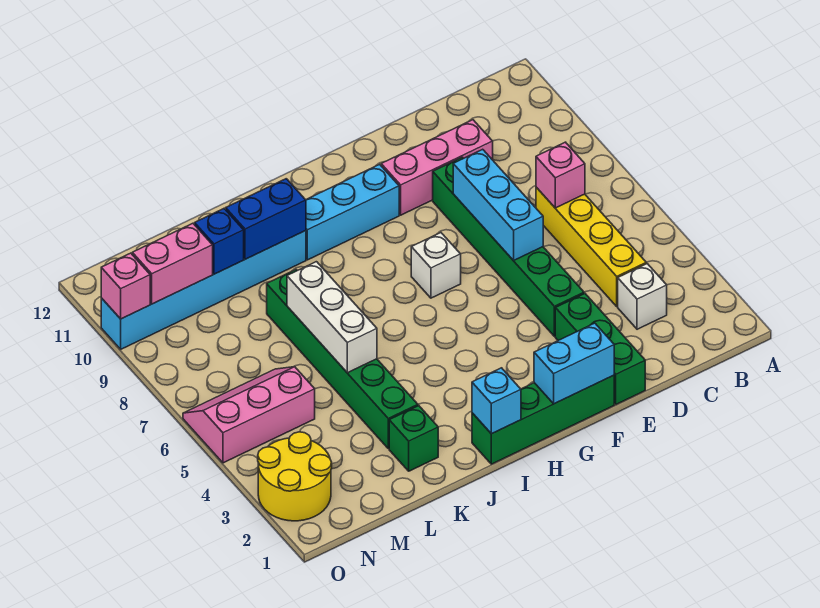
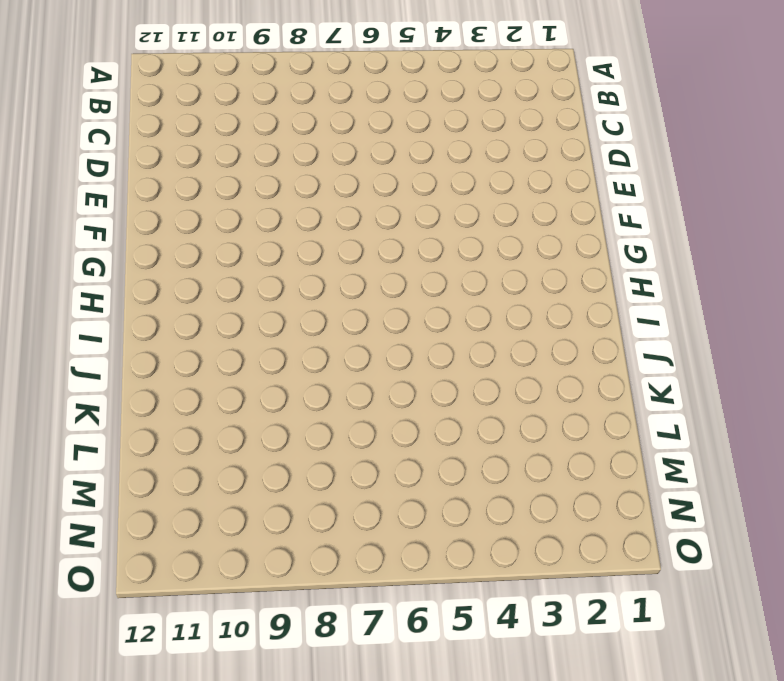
none -> white 1x1 brick [618,264,667,329]
none -> yellow 1x4 brick [536,187,646,306]
none -> pink 1x3 brick [381,120,493,215]

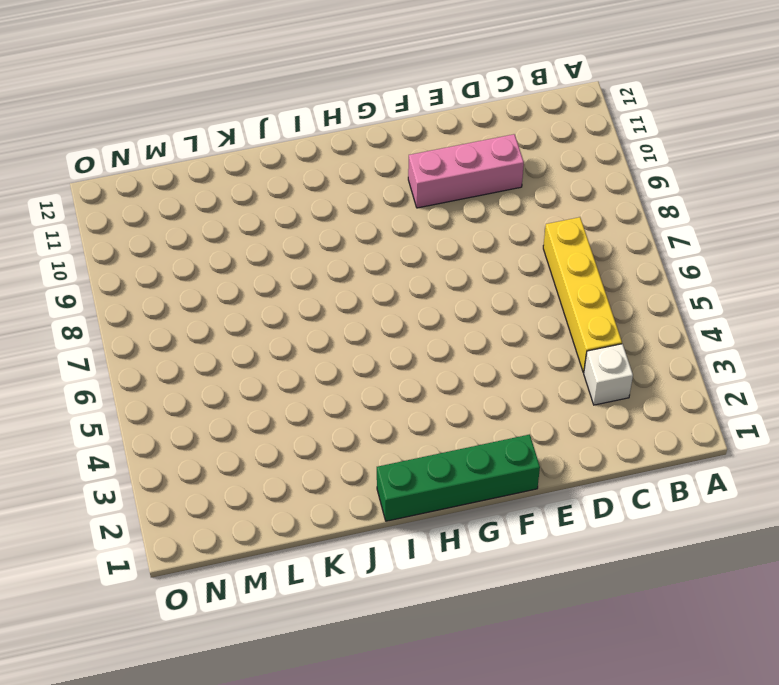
none -> green 1x3 brick [555,294,645,404]
none -> green 1x6 brick [433,157,584,336]
none -> white 1x1 brick [411,233,461,298]

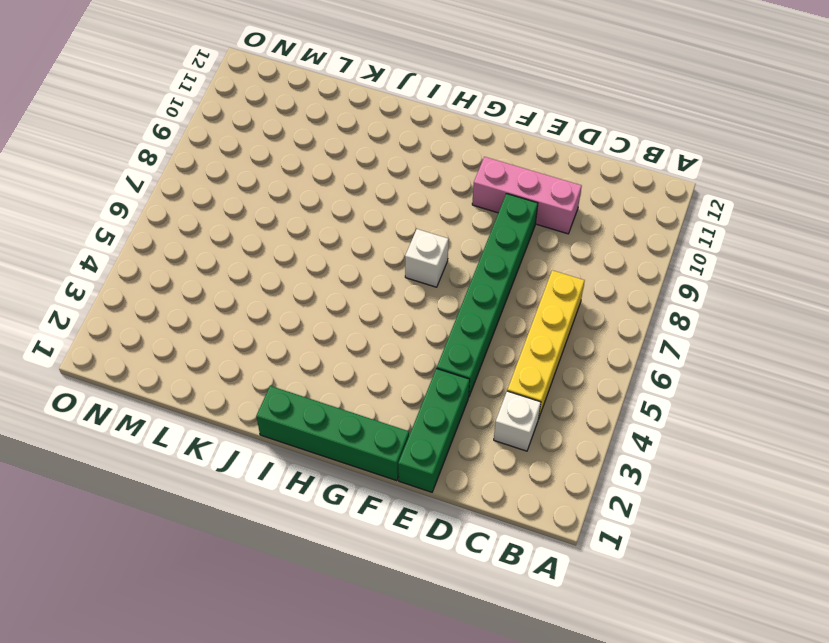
none -> cyan 1x3 brick [306,164,399,260]
none -> cyan 1x6 brick [101,231,306,349]
none -> green 1x1 brick [389,406,438,471]

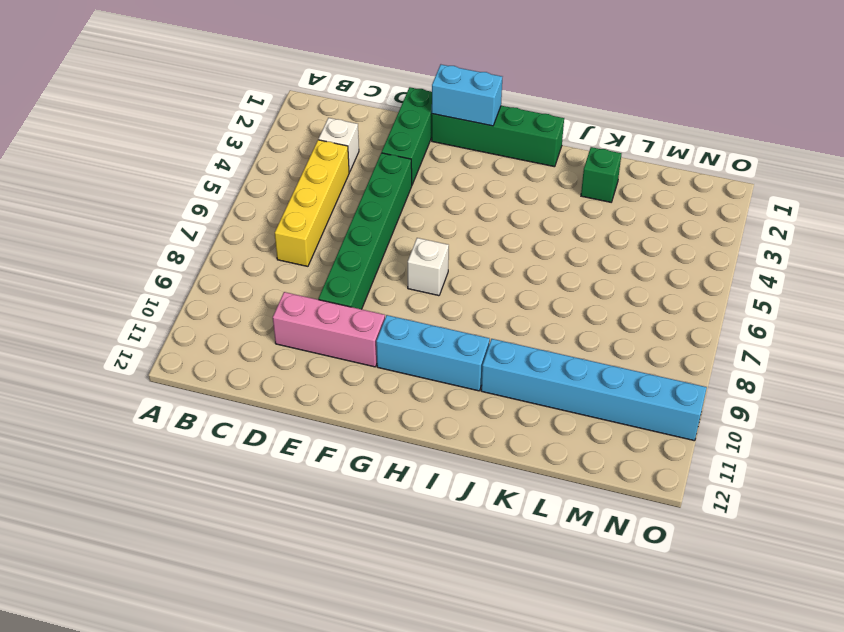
none -> green 1x6 brick [267,270,418,449]
none -> pink 2x3 slope [183,367,315,463]
none -> yellow 2x2 round brick [258,432,332,521]

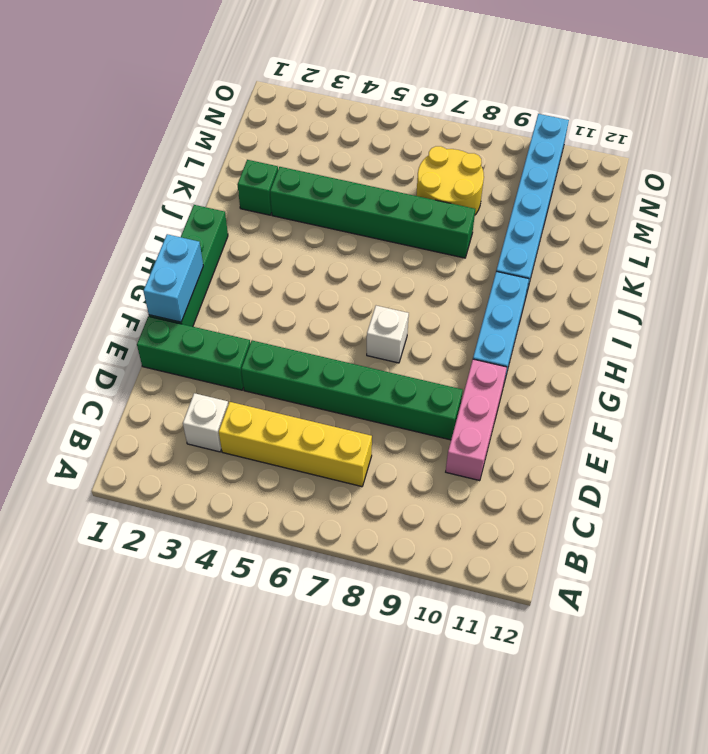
yellow 2x2 round brick [416,146,484,215] -> yellow 2x2 round brick moved to [258,432,332,521]
none -> pink 2x3 slope [183,367,315,463]
none -> pink 1x1 brick [536,142,585,208]
none -> cyan 1x3 brick [453,149,543,261]

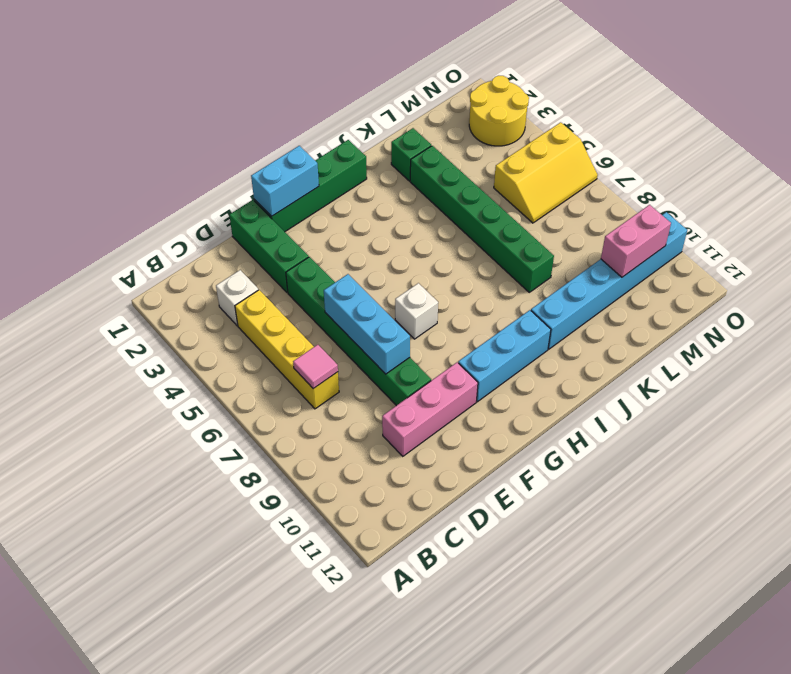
pink 1x1 tile [293,345,338,389] -> pink 1x1 brick [536,142,585,208]
yellow 2x3 slope [494,122,598,223] -> pink 2x3 slope [183,367,315,463]
none -> cyan 1x1 brick [472,368,521,434]
none -> blue 1x2 brick [226,179,306,259]
none -> white 1x3 brick [287,262,377,373]

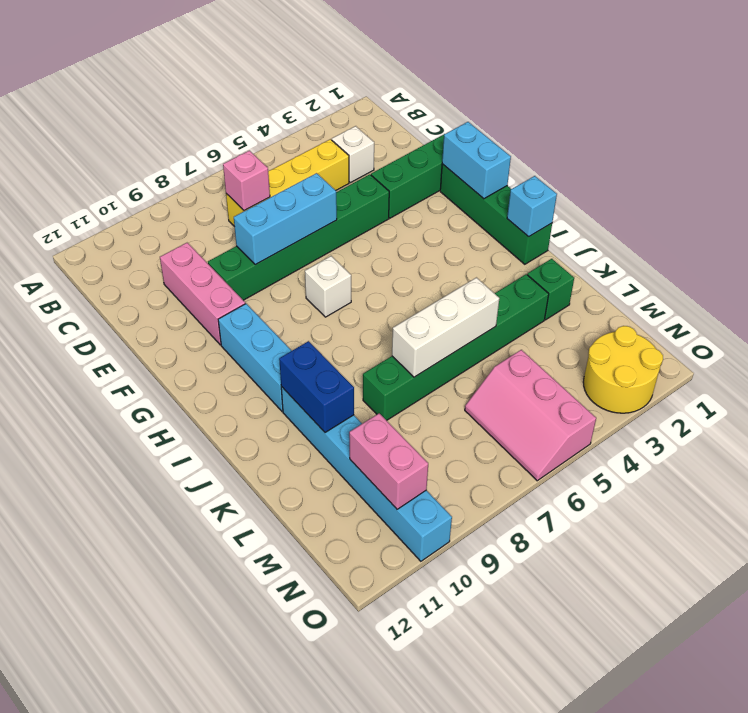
none -> blue 1x1 brick [195,209,244,274]
none -> pink 1x1 brick [101,253,150,319]

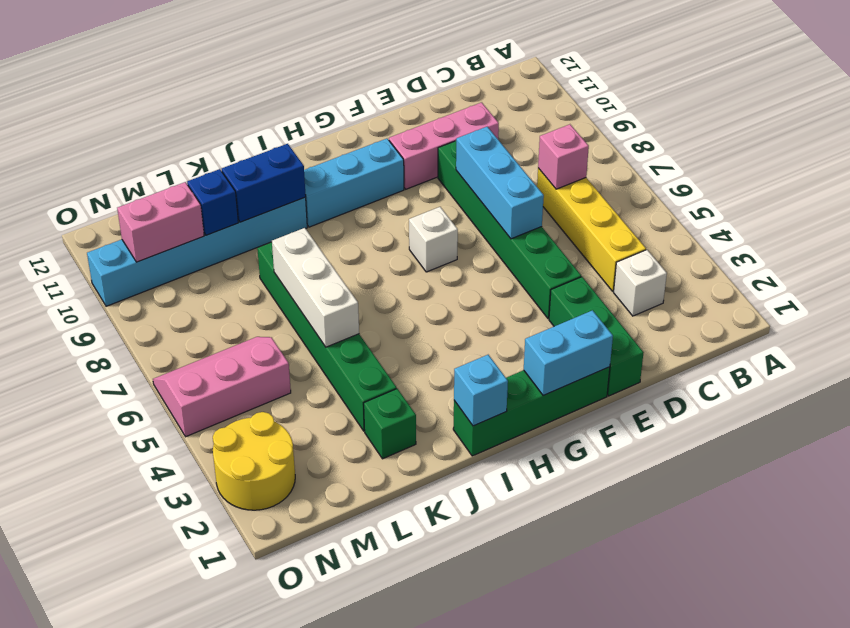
none -> pink 1x1 brick [101,253,150,319]

